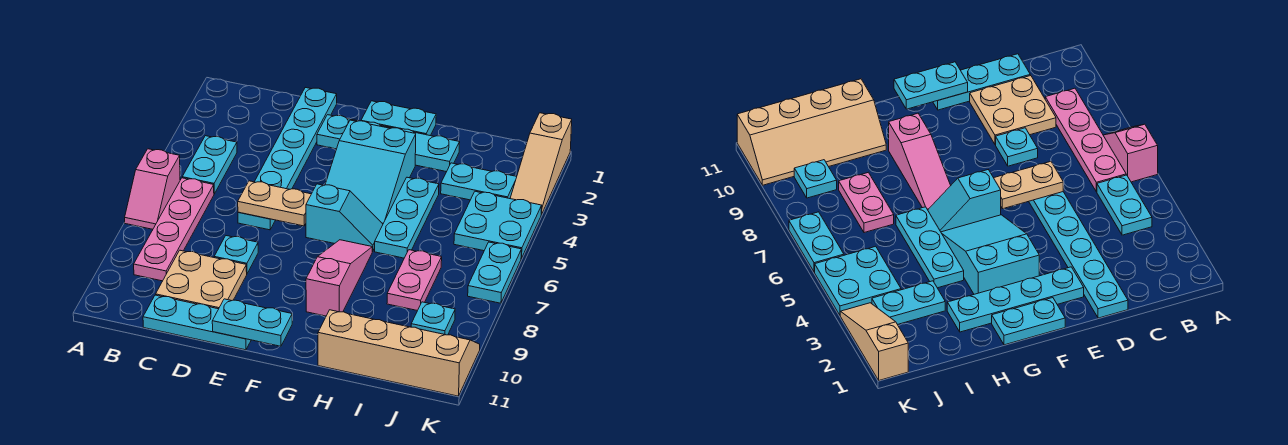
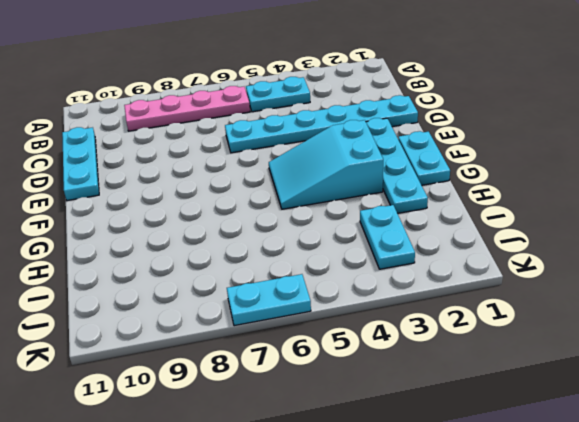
none -> pink 1x2 slope [125,149,180,229]
none -> tan 2x2 plate [156,250,247,309]
none -> cyan 1x1 plate [214,236,258,273]

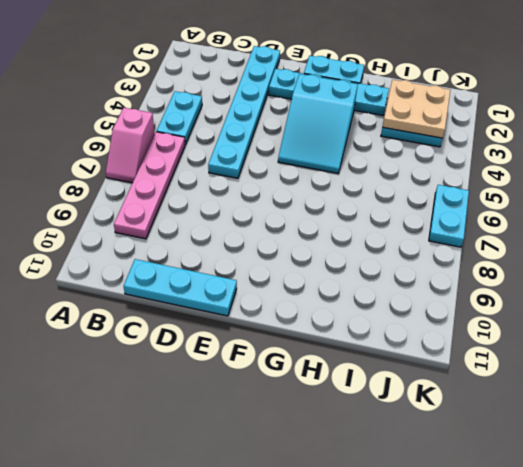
tan 2x2 plate [383,80,451,138] -> tan 2x2 plate moved to [156,250,247,309]
none -> cyan 1x1 plate [214,236,258,273]
none -> cyan 1x2 slope [306,184,383,252]
none -> pink 1x3 slope [306,240,372,316]

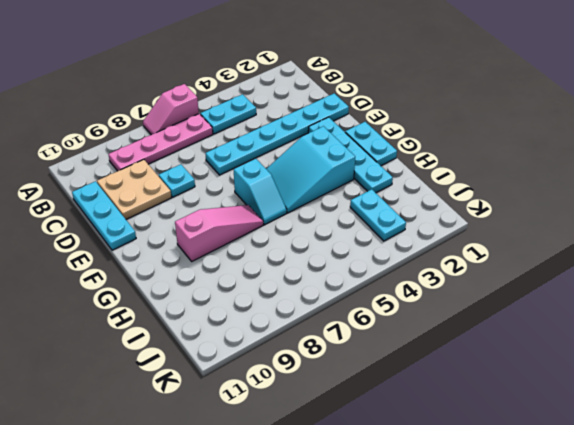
none -> cyan 1x3 plate [375,177,439,258]
none -> tan 2x4 slope [318,310,480,396]
none -> pink 1x2 plate [387,250,442,311]

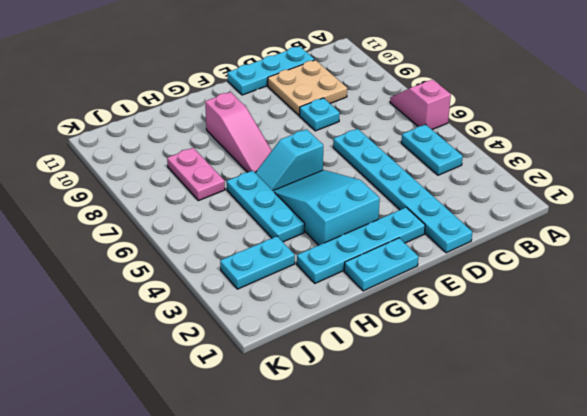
none -> pink 1x4 plate [134,178,214,281]
none -> tan 2x4 slope [318,310,480,396]
none -> cyan 2x2 plate [454,191,542,258]

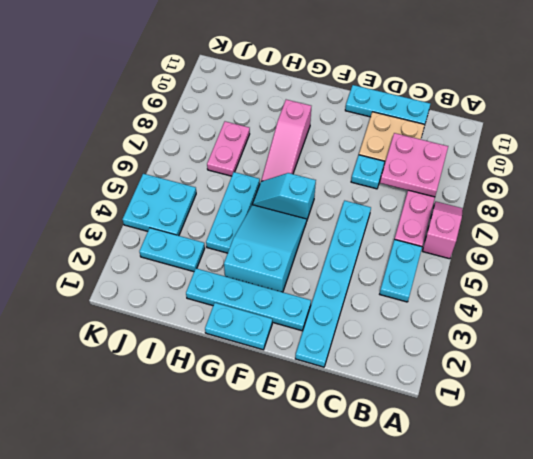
pink 2x2 plate [380,133,448,197] -> none
none -> tan 2x4 slope [318,310,480,396]
none -> cyan 1x1 plate [411,302,455,335]
none -> tan 1x3 slope [510,113,572,214]

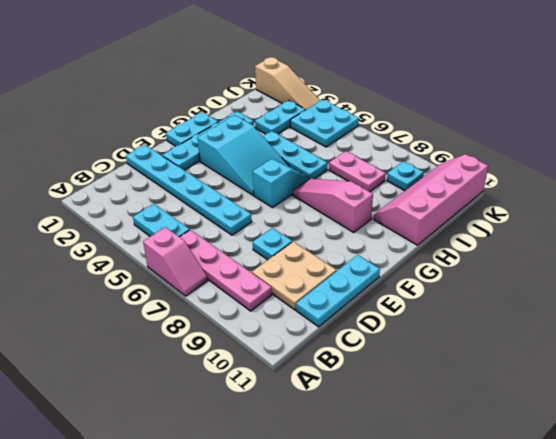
pink 2x4 slope [373,154,488,245] -> tan 2x4 slope [318,310,480,396]
none -> cyan 1x2 plate [468,242,521,303]
none -> tan 1x2 plate [238,181,311,226]
none -> cyan 1x2 plate [212,299,292,346]

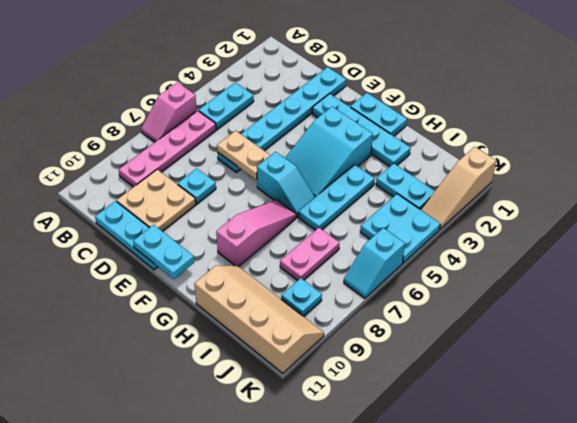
cyan 1x2 slope [344,228,405,298] -> cyan 1x2 plate [468,242,521,303]

